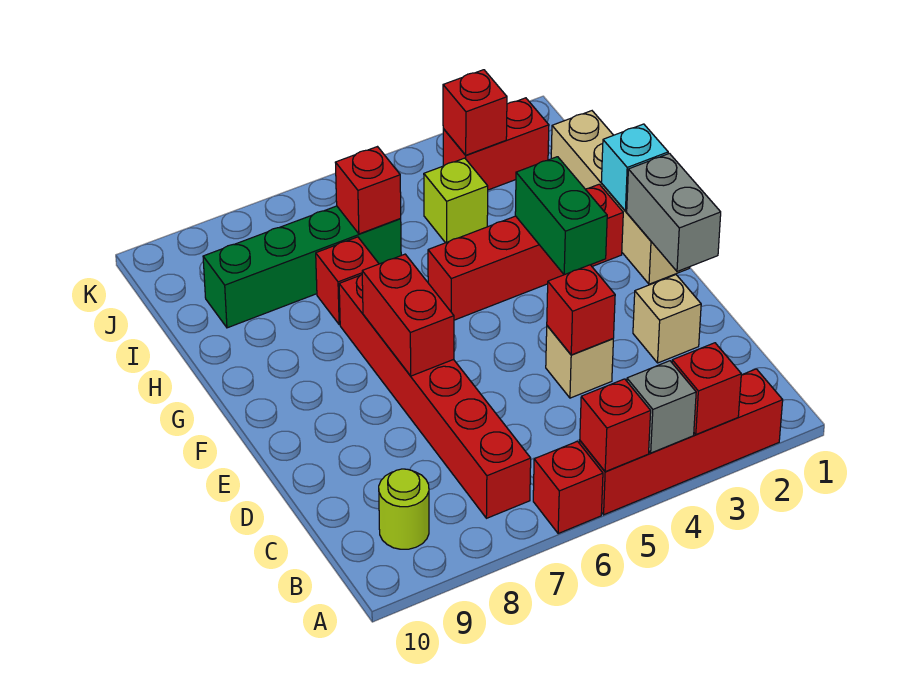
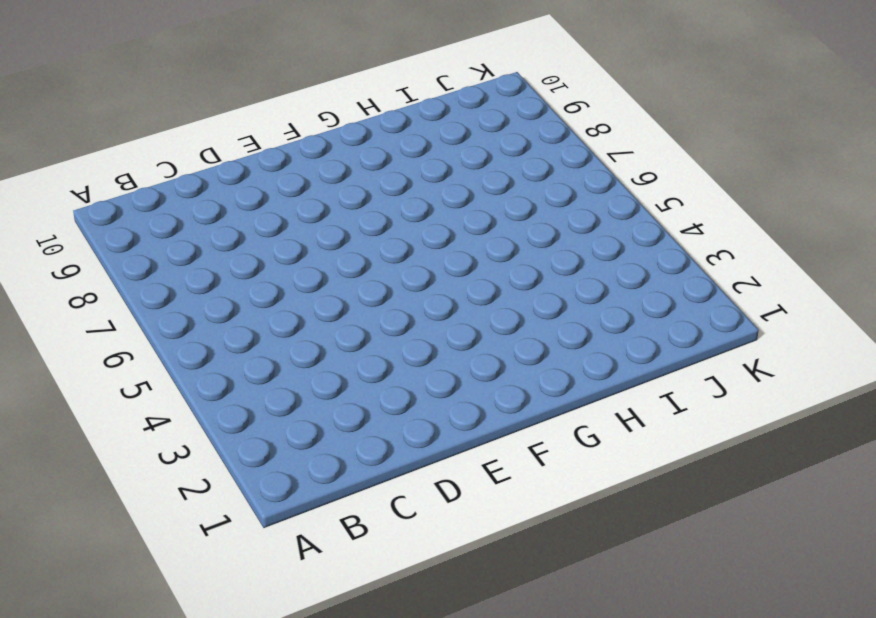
none -> red 1x4 brick [580,369,783,515]
none -> red 1x1 brick [533,441,603,534]
none -> red 1x6 brick [339,275,531,518]

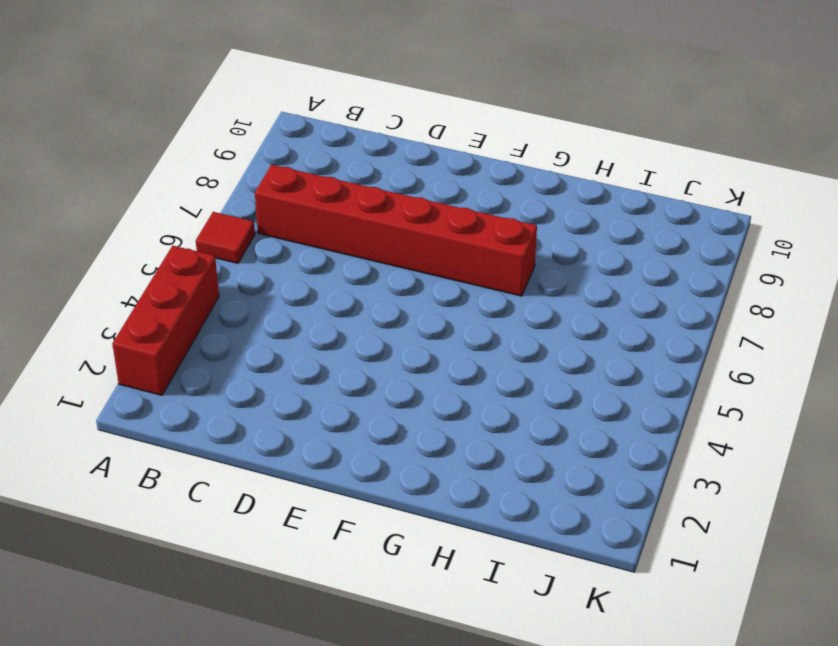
red 1x3 brick [112,246,219,395] -> red 1x4 brick [580,369,783,515]
red 1x1 tile [196,212,255,263] -> red 1x1 brick [533,441,603,534]
none -> lime 1x1 round brick [379,469,429,549]
none -> tan 1x1 brick [633,275,701,363]
none -> tan 1x1 brick [546,326,613,398]

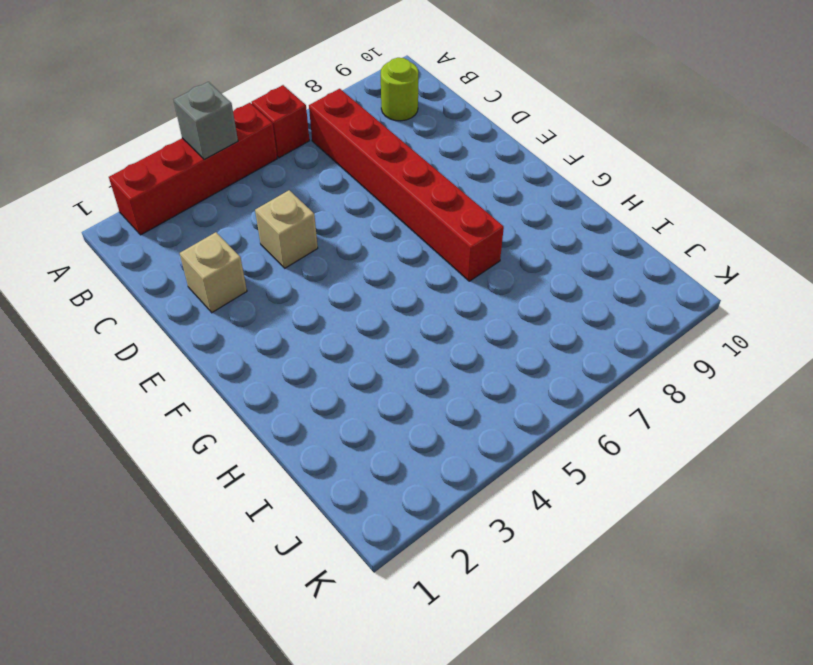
none -> tan 1x4 brick [551,111,690,284]
none -> red 1x4 brick [428,184,623,320]
none -> red 1x1 brick [316,237,379,325]

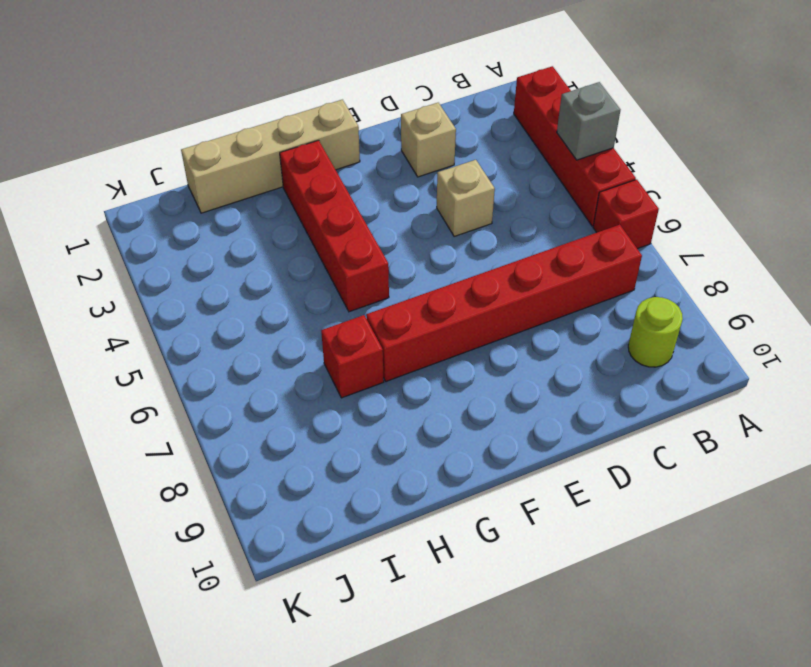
none -> lime 1x1 brick [424,158,488,243]
none -> green 1x4 brick [203,206,401,328]
none -> red 1x2 brick [443,98,549,190]

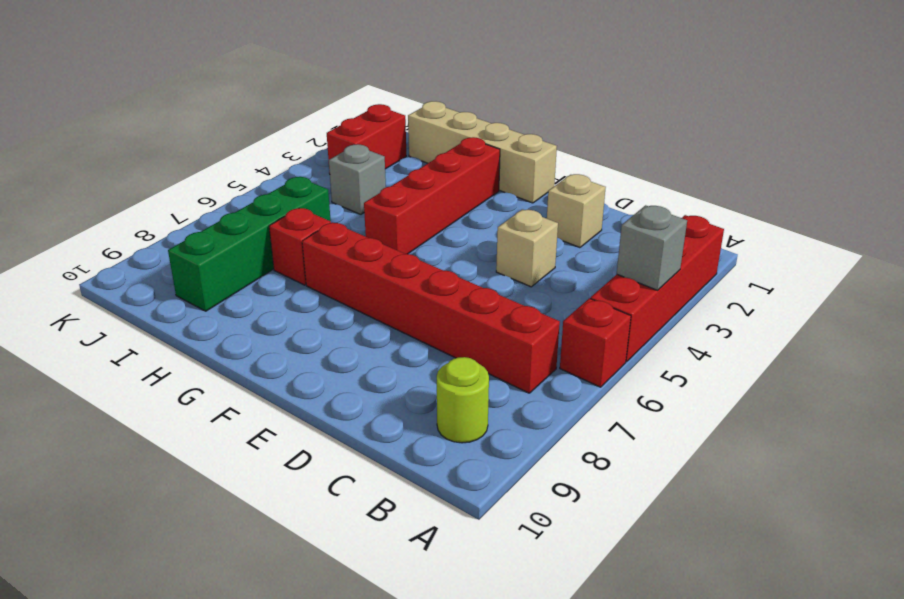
grey 1x1 brick [329,144,386,215] -> lime 1x1 brick [424,158,488,243]
none -> red 1x1 brick [672,343,741,434]
none -> red 1x1 brick [580,379,651,472]
none -> red 1x1 brick [547,265,615,355]

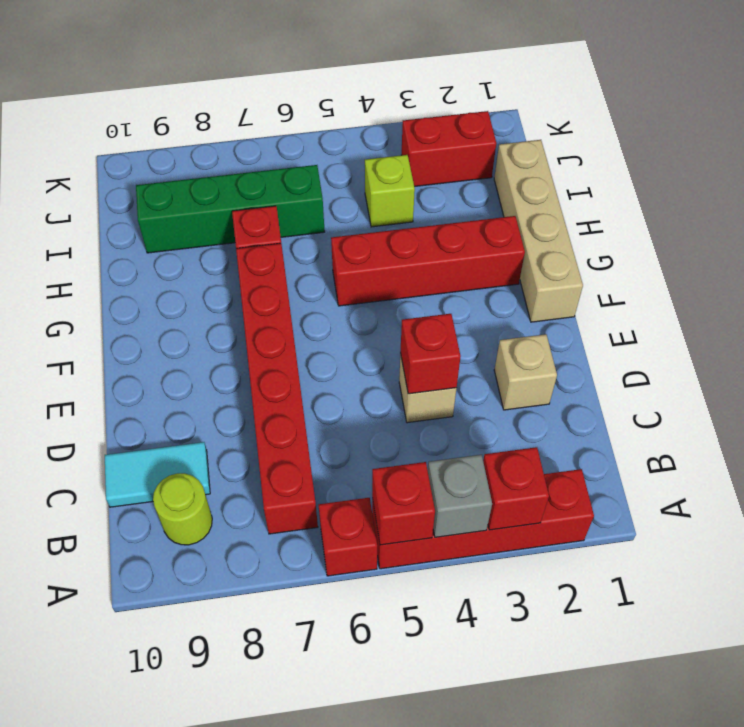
cyan 1x2 tile [105,442,210,507] -> none
none -> grey 1x2 brick [627,153,721,272]
none -> red 1x2 brick [362,254,454,376]
none -> green 1x2 brick [515,157,607,275]

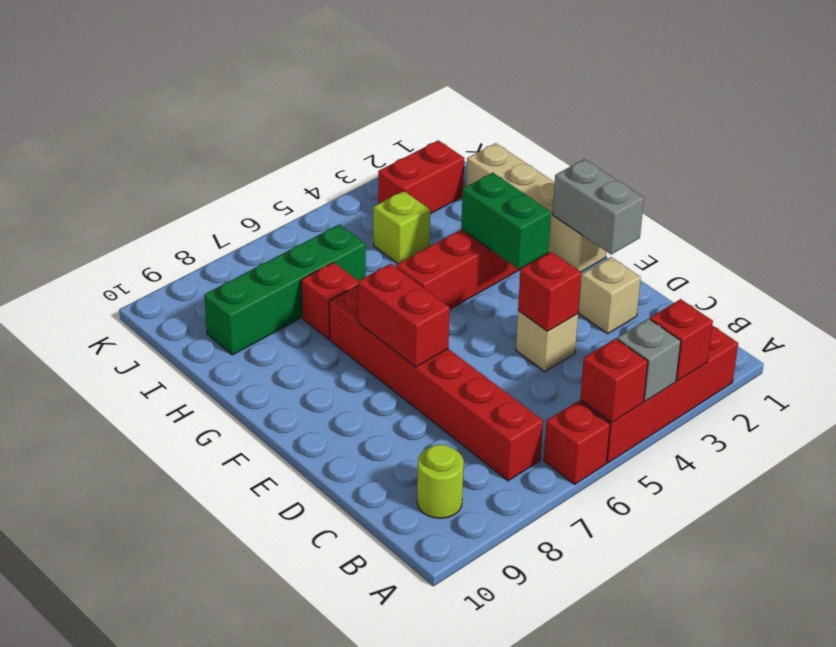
none -> cyan 1x1 brick [601,124,668,211]
none -> red 1x1 brick [335,147,401,234]
none -> red 1x1 brick [443,70,507,155]

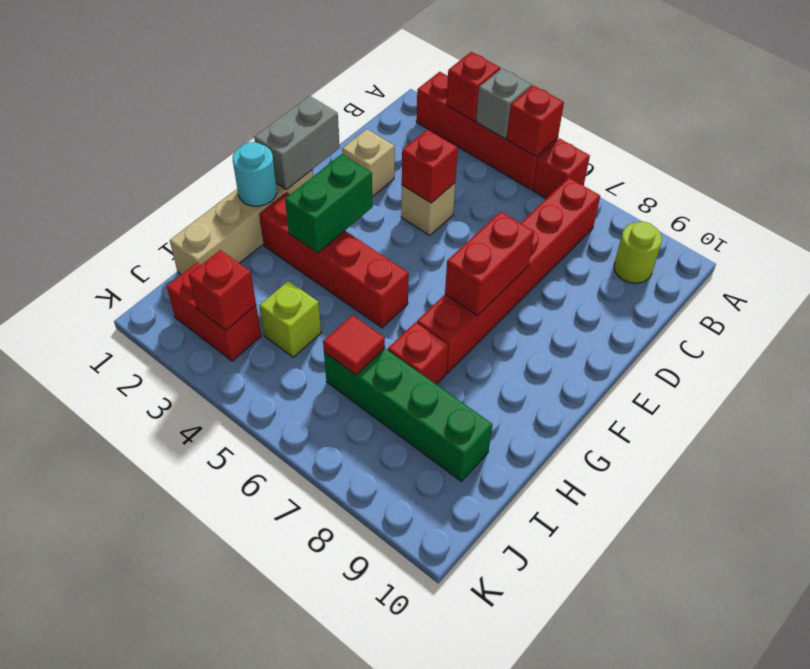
cyan 1x1 round brick [233,142,277,206] -> cyan 1x1 brick [601,124,668,211]
red 1x1 tile [323,315,385,375] -> red 1x1 brick [335,147,401,234]

